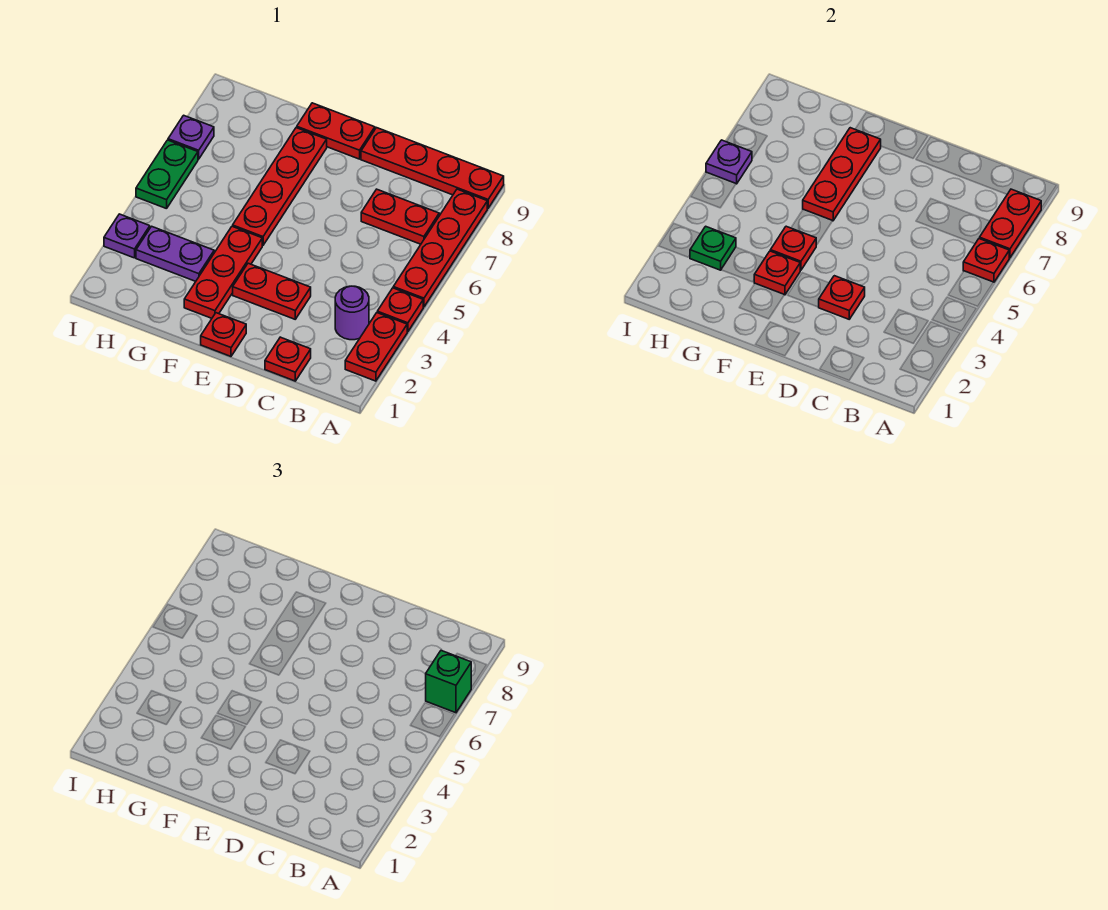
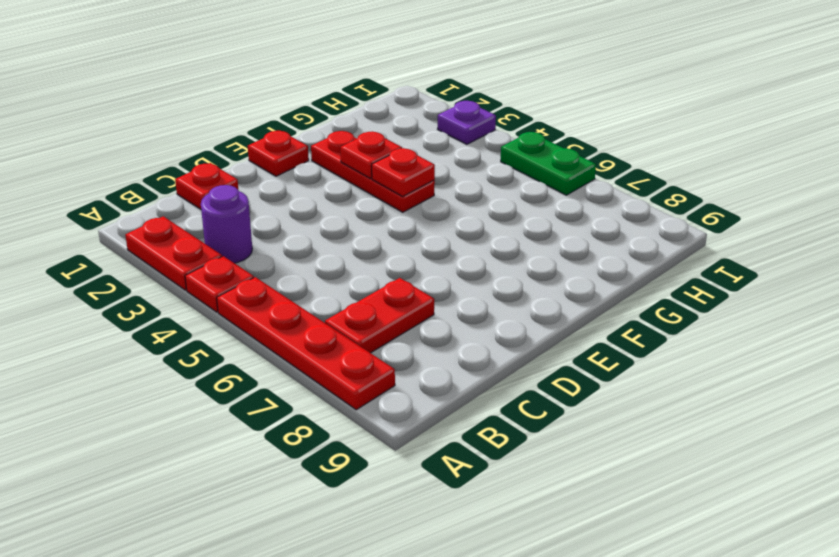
none -> red 1x4 plate [361,128,504,208]
none -> red 1x2 plate [233,263,311,319]
none -> red 1x2 plate [297,103,375,159]

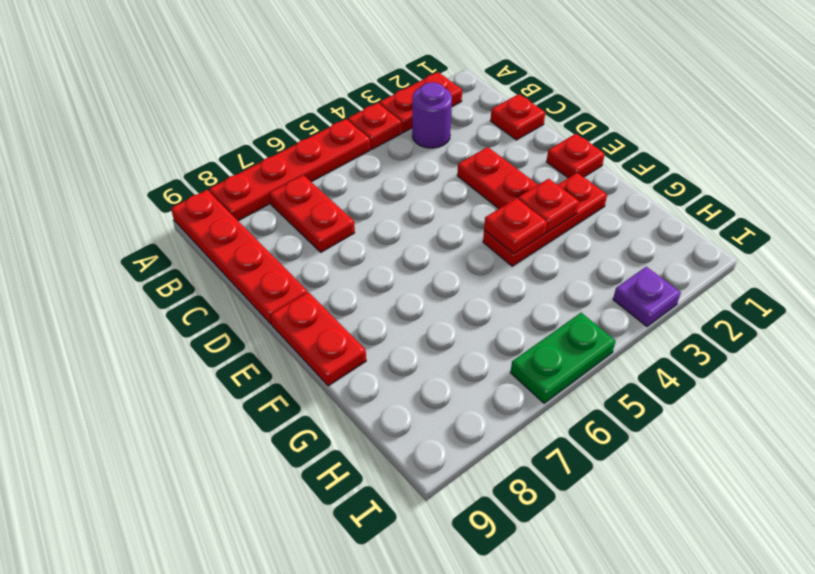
none -> red 1x4 plate [233,128,327,245]
none -> purple 1x2 plate [136,226,214,281]
none -> purple 1x1 plate [168,115,214,159]

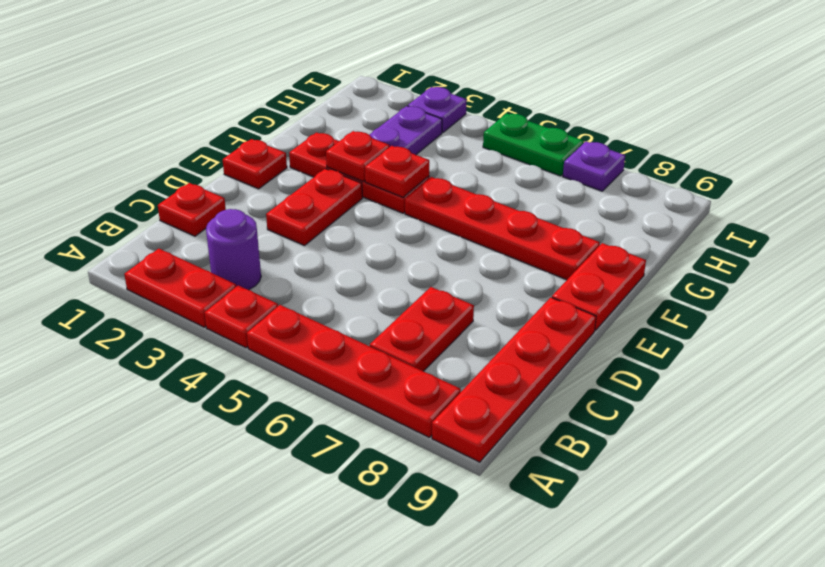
none -> red 1x1 plate [963,239,1009,282]
none -> red 1x2 plate [980,189,1041,258]
none -> red 1x1 plate [819,276,865,319]

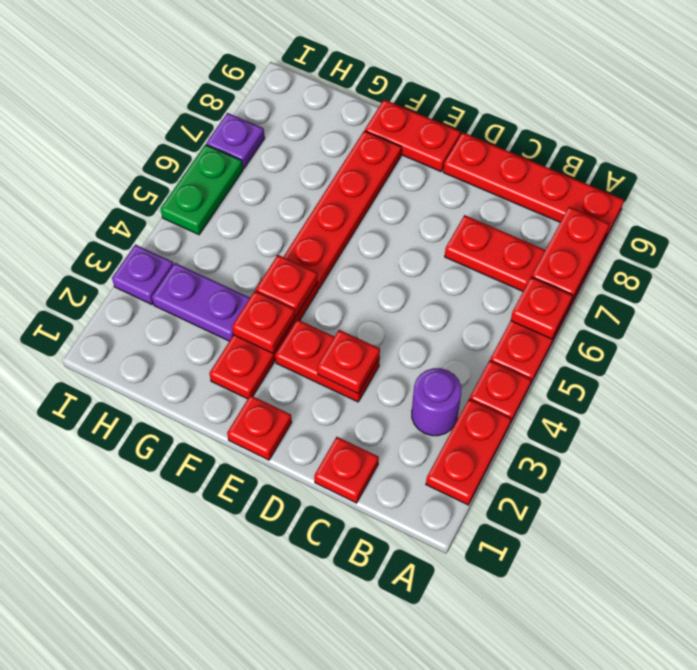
none -> red 1x3 plate [803,128,881,221]
none -> green 1x1 plate [690,226,736,270]
none -> purple 1x1 plate [706,140,752,184]

